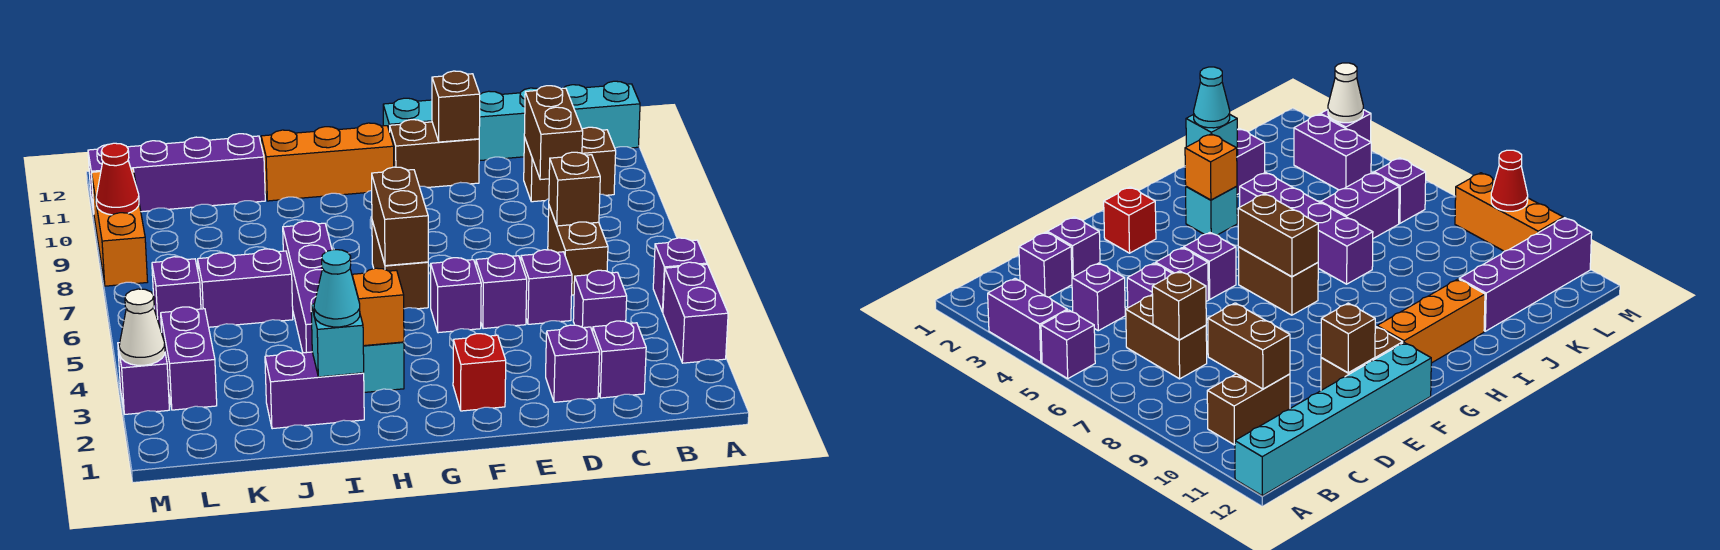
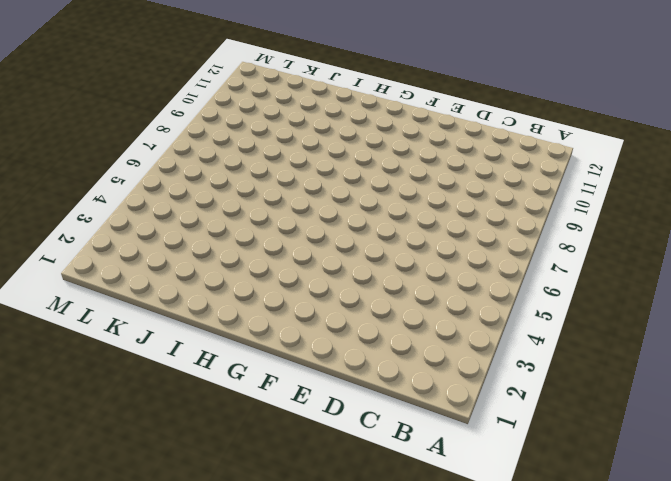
none -> purple 1x2 brick [663,262,728,363]
none -> purple 1x1 brick [653,238,707,312]
none -> cyan 1x6 brick [383,81,640,161]
none -> brown 1x2 brick [524,127,616,202]

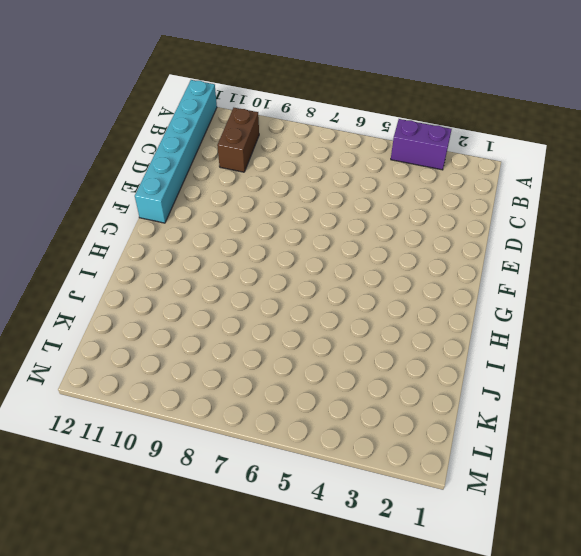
none -> purple 1x1 brick [653,238,707,312]
none -> purple 1x1 brick [593,321,646,398]
none -> purple 1x1 brick [573,270,627,332]
none -> brown 1x2 brick [548,206,608,295]

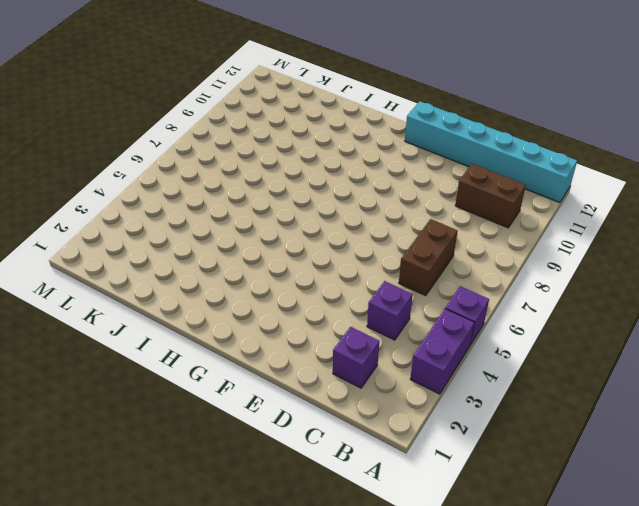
none -> purple 1x1 brick [546,325,600,402]
none -> purple 1x1 brick [521,250,572,324]
none -> purple 1x1 brick [476,254,527,329]
none -> brown 1x2 brick [390,120,479,187]

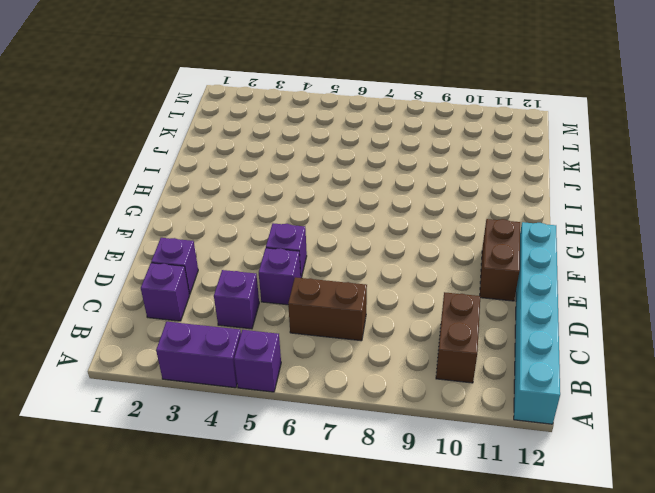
none -> red 1x1 brick [453,334,506,411]
none -> purple 1x1 brick [431,258,481,333]
none -> brown 1x2 brick [372,221,428,309]
none -> orange 1x3 brick [261,123,394,201]

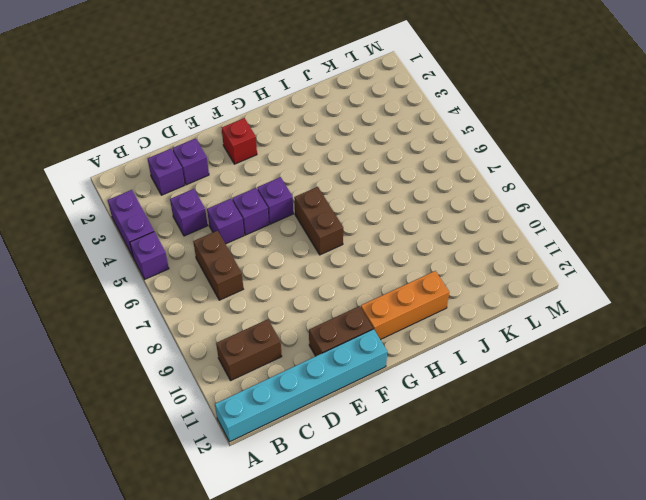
none -> cyan 1x1 brick [363,342,404,392]
none -> purple 1x2 brick [265,351,364,429]
none -> purple 1x4 brick [283,221,332,353]
none -> purple 1x2 brick [198,249,293,327]

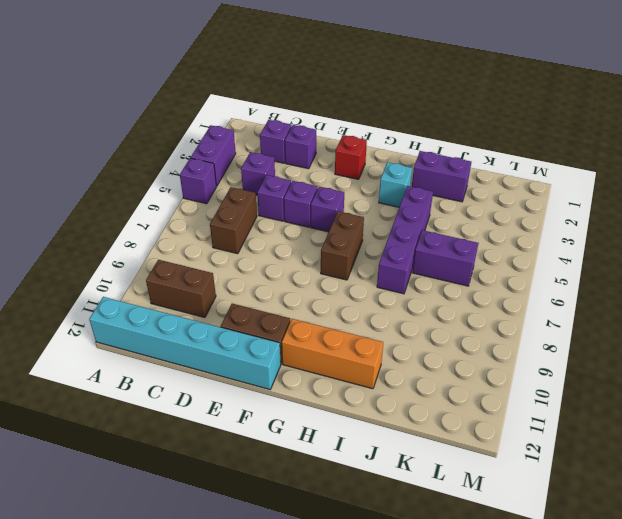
none -> purple 1x4 brick [88,134,265,212]
none -> purple 1x2 brick [161,307,217,410]
none -> purple 1x1 brick [152,257,201,332]
none -> purple 1x1 brick [118,343,169,414]

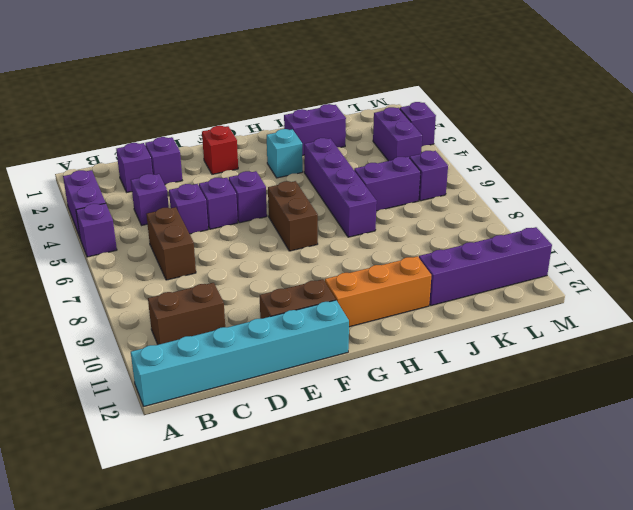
none -> orange 1x3 brick [91,169,148,286]
none -> brown 1x1 brick [549,152,600,226]
none -> brown 1x2 brick [524,86,583,180]
none -> brown 1x1 brick [432,71,480,142]

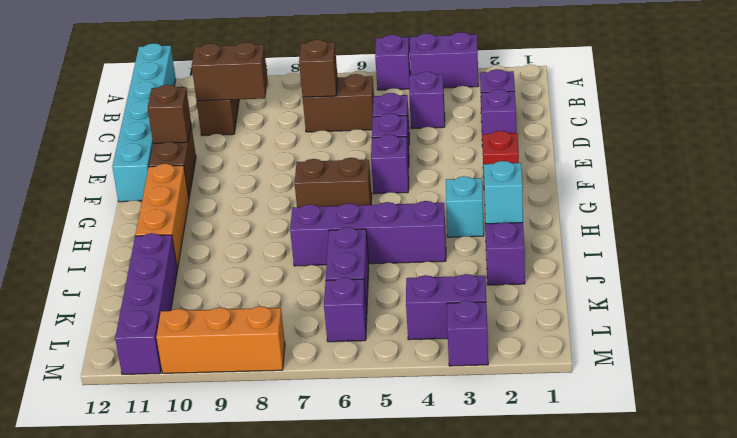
none -> brown 1x2 brick [372,167,428,266]
none -> orange 1x1 brick [352,268,404,346]
none -> white 1x1 cone [119,289,165,365]
none -> red 1x1 cone [96,143,139,215]

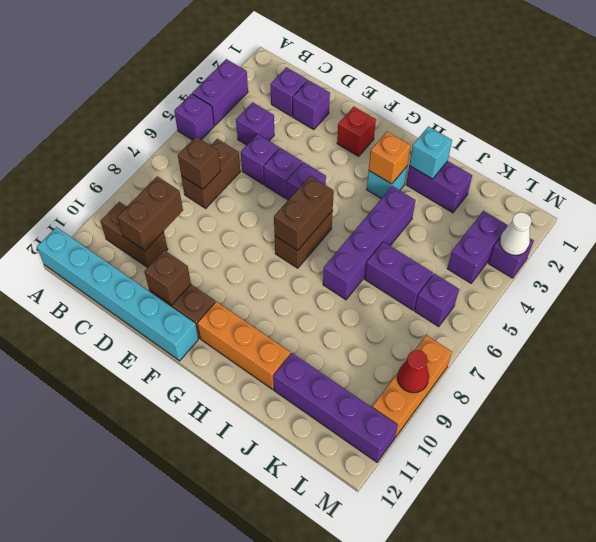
none -> cyan 1x1 cone [314,250,360,327]

